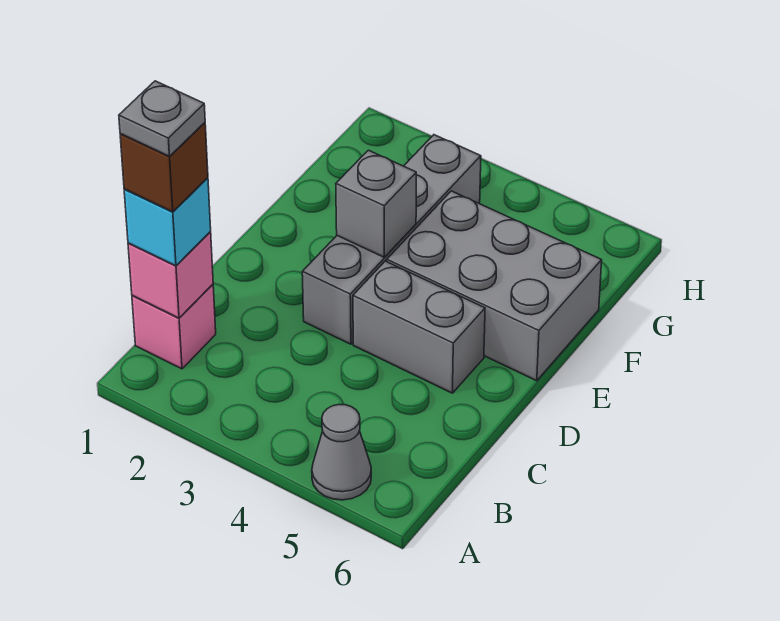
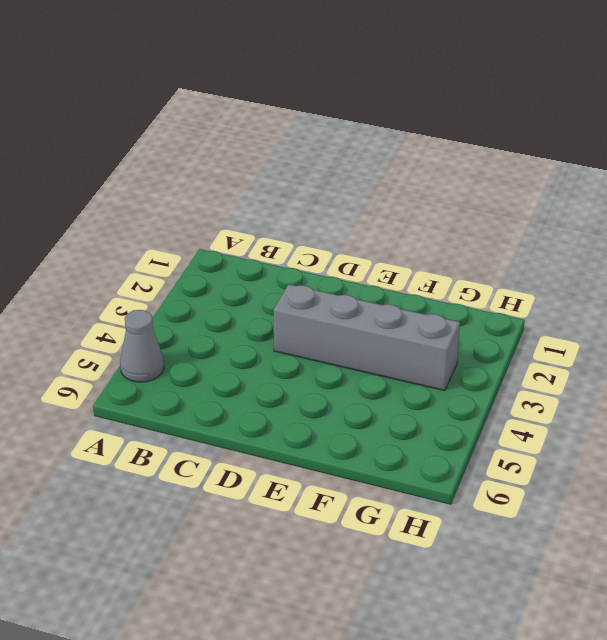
none -> pink 1x1 brick [132,284,216,369]
none -> grey 1x2 brick [353,261,485,393]

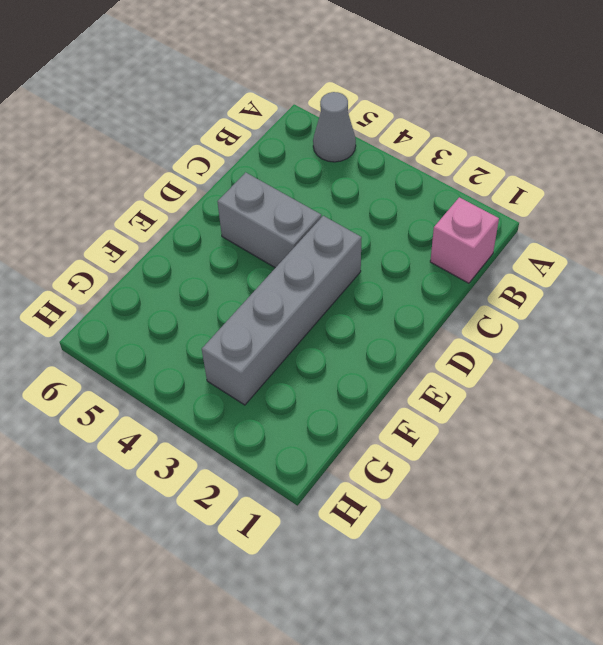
none -> grey 2x3 brick [387,191,602,381]
none -> pink 1x1 brick [128,232,213,318]

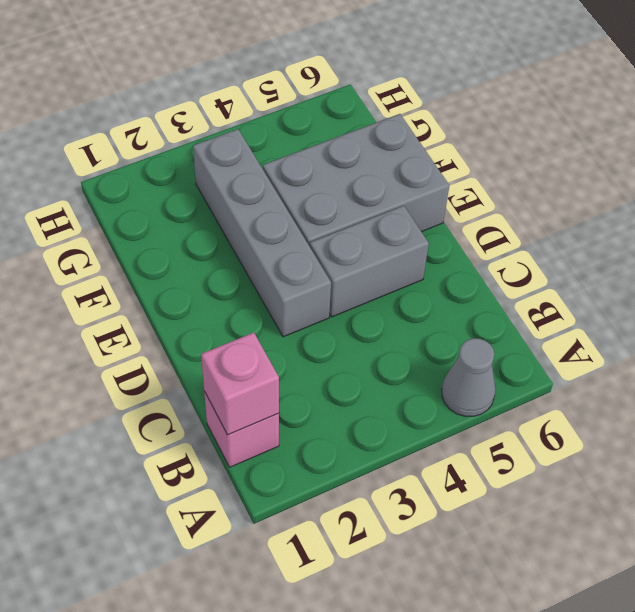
none -> grey 1x1 brick [336,150,416,258]
none -> cyan 1x1 brick [124,178,211,266]

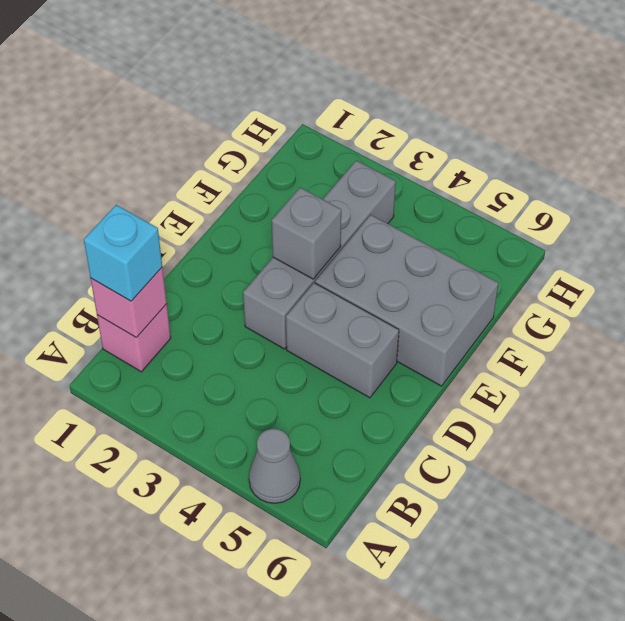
none -> brown 1x1 brick [120,123,208,212]
none -> grey 1x1 plate [119,81,205,156]

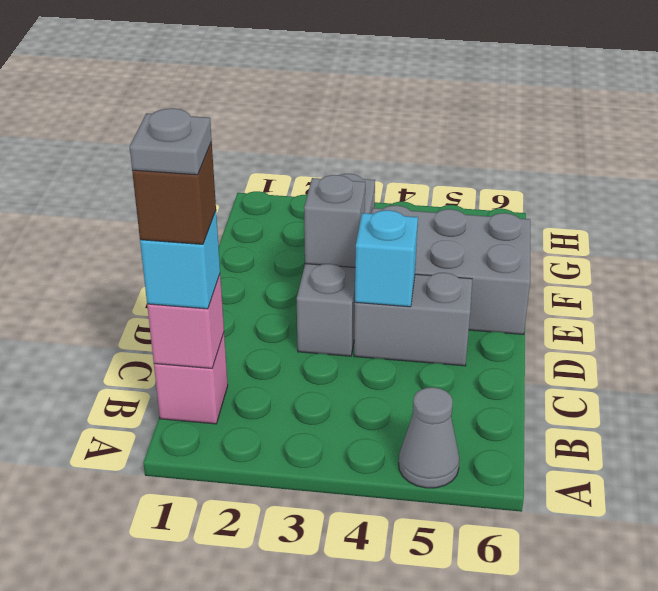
cyan 1x1 brick [355,210,418,307] -> none

